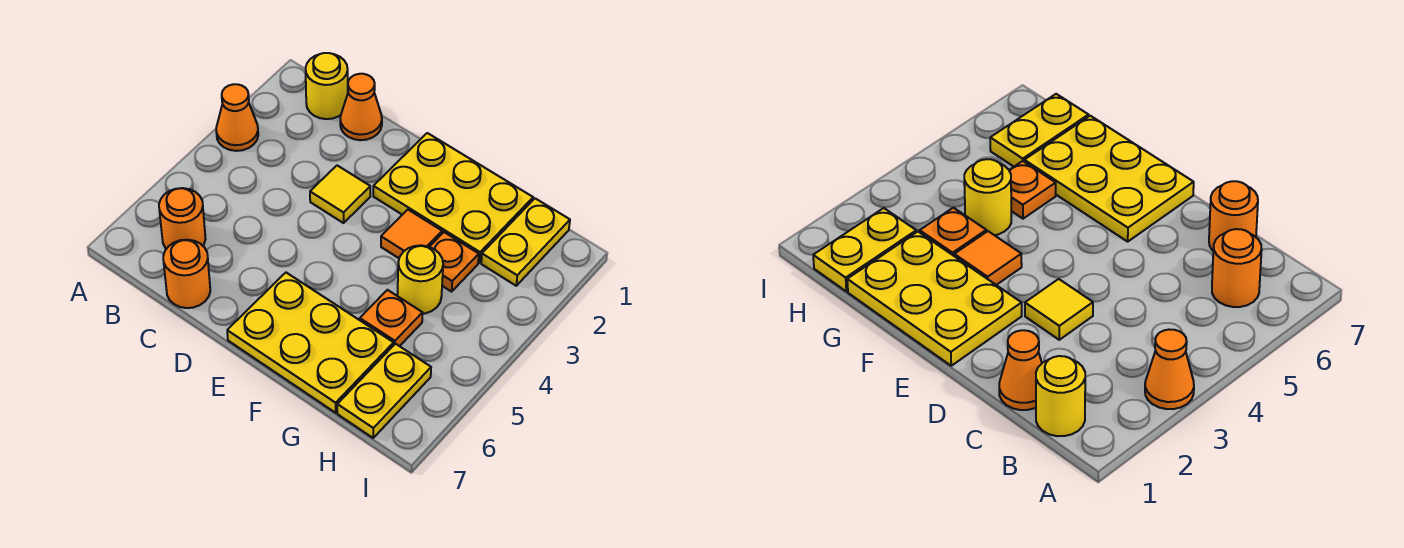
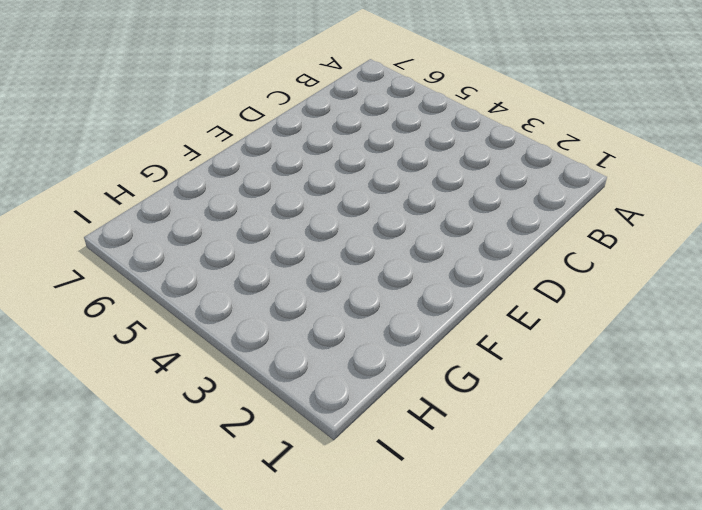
none -> orange 1x1 cone [216,84,258,151]
none -> yellow 1x1 round brick [306,53,348,119]
none -> orange 1x1 round brick [159,188,206,249]

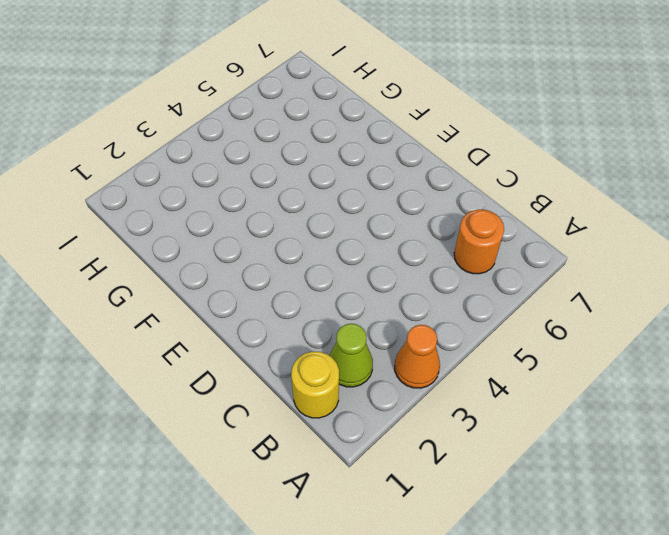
lime 1x1 cone [330,324,373,387] -> none
none -> orange 1x1 cone [340,74,382,140]
none -> orange 1x1 round brick [163,240,210,308]
none -> yellow 1x1 tile [310,166,370,223]

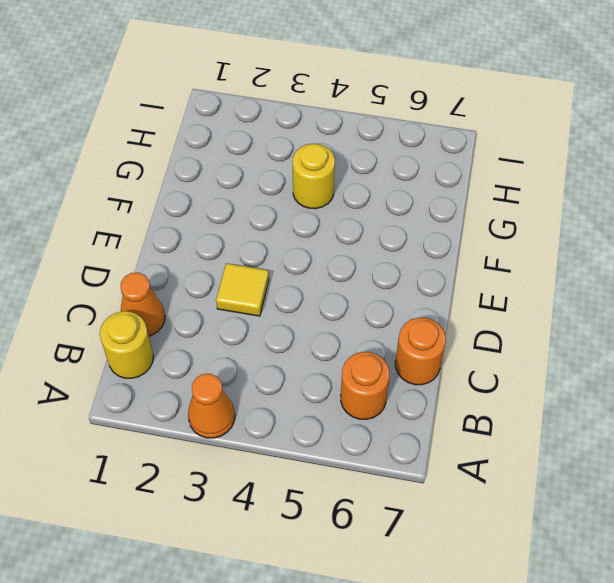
none -> yellow 2x3 plate [373,133,533,263]
none -> yellow 2x3 plate [227,273,394,413]
none -> orange 1x1 tile [381,210,442,258]

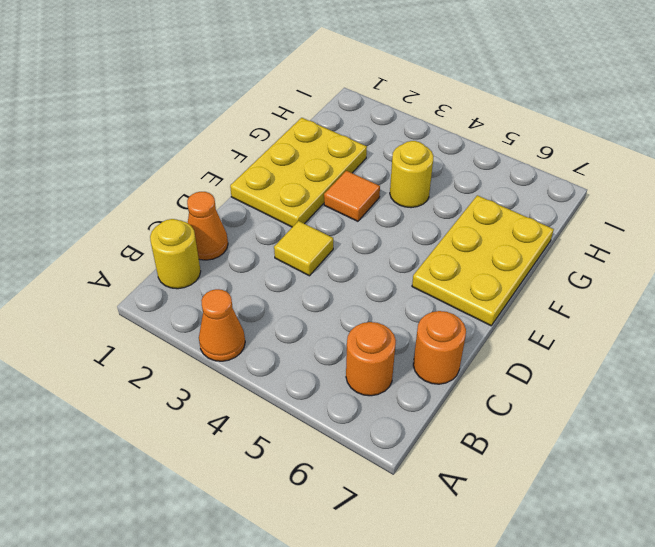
none -> orange 1x1 plate [430,232,479,292]
none -> orange 1x1 plate [360,290,423,346]
none -> yellow 1x2 plate [481,198,570,286]

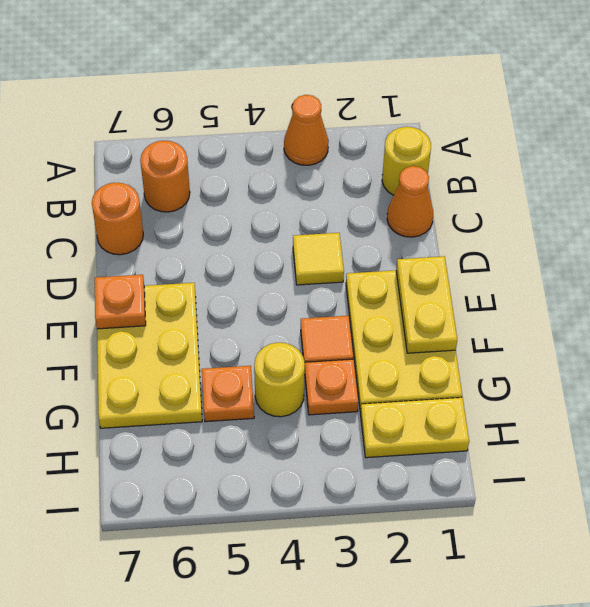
yellow 1x2 plate [396,256,457,353] -> yellow 1x2 plate turned to [337,344,431,438]
orange 1x1 plate [95,275,146,329] -> none

